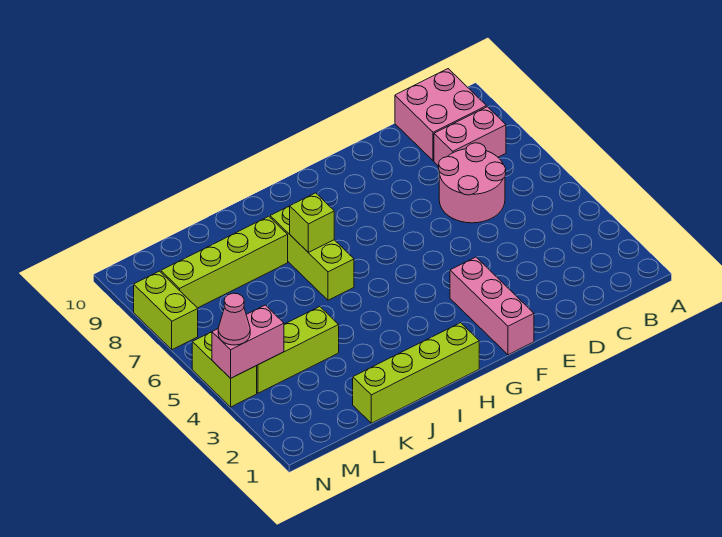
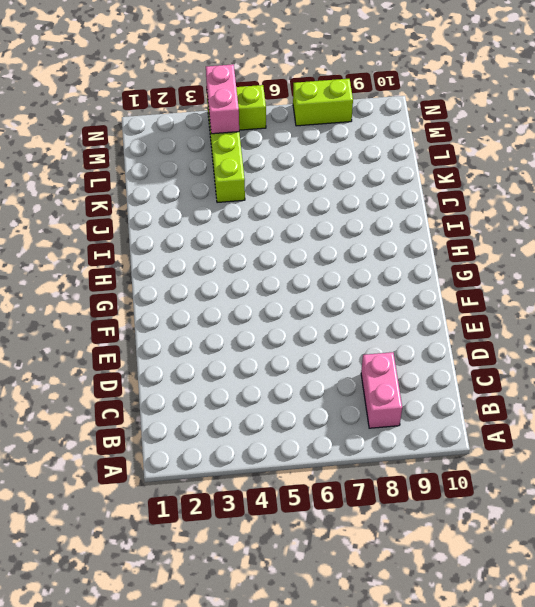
none -> pink 2x2 brick [395,69,486,161]
none -> pink 2x2 round brick [439,143,506,223]
none -> pink 1x3 brick [450,257,534,355]

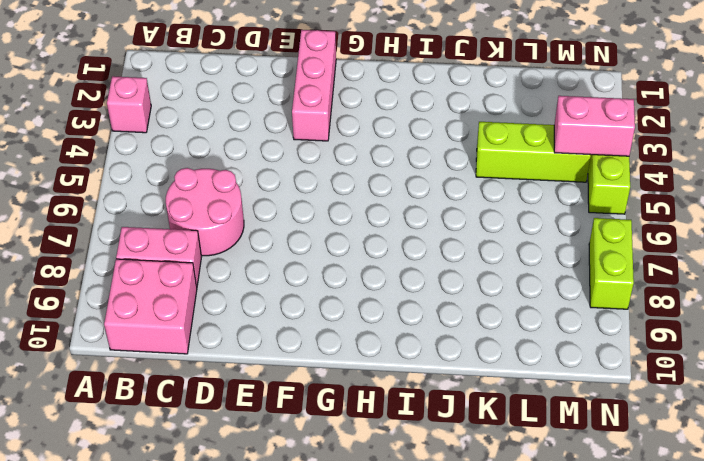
pink 1x1 brick [107,76,151,133] -> none
none -> lime 1x4 brick [353,323,479,423]
none -> lime 1x3 brick [270,206,354,300]
none -> lime 1x4 brick [161,216,288,308]

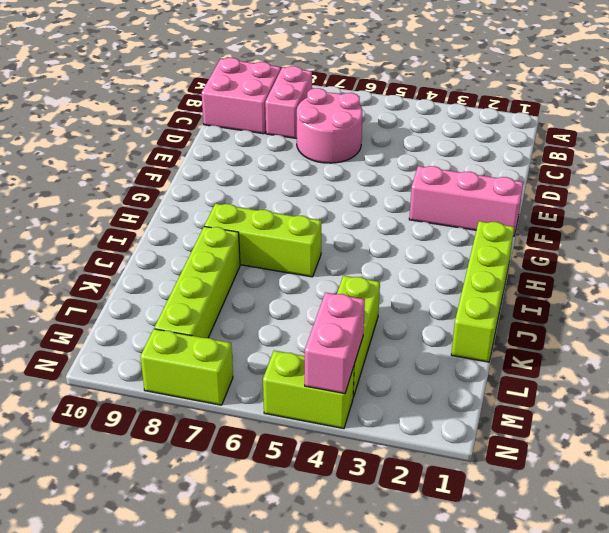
none -> lime 1x1 brick [290,193,334,252]
none -> pink 1x1 cone [218,293,250,345]

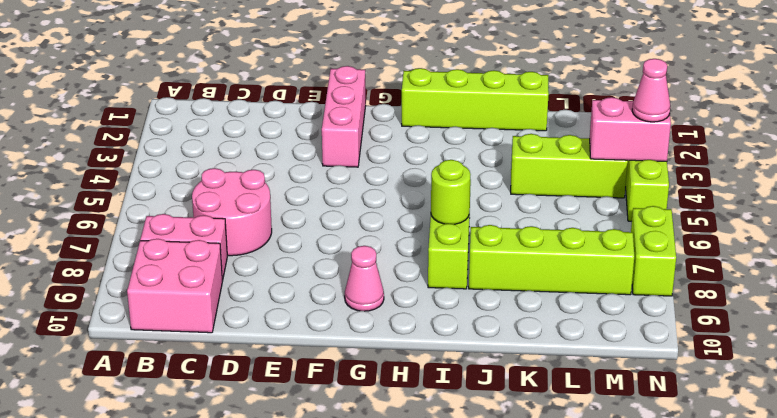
pink 1x1 cone [345,246,384,311] -> none
lime 1x1 round brick [431,160,471,224] -> lime 1x1 brick [290,193,334,252]

